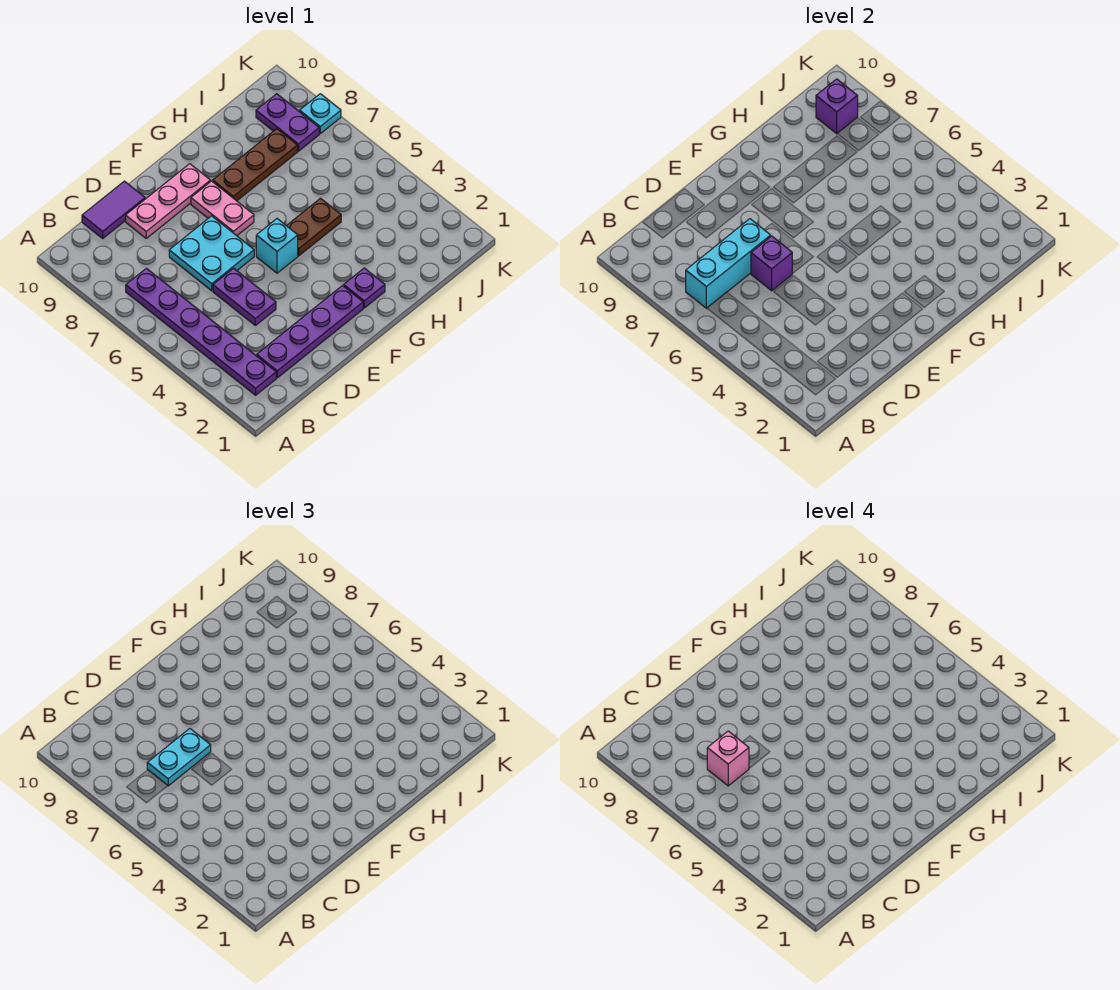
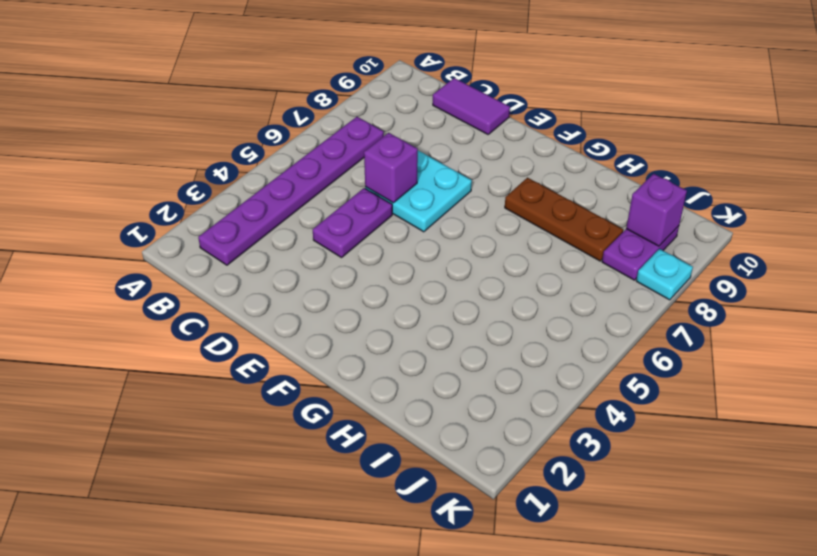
none -> purple 1x4 plate [257,286,363,378]
none -> pink 1x3 plate [126,164,211,238]
none -> cyan 1x1 brick [256,219,298,273]

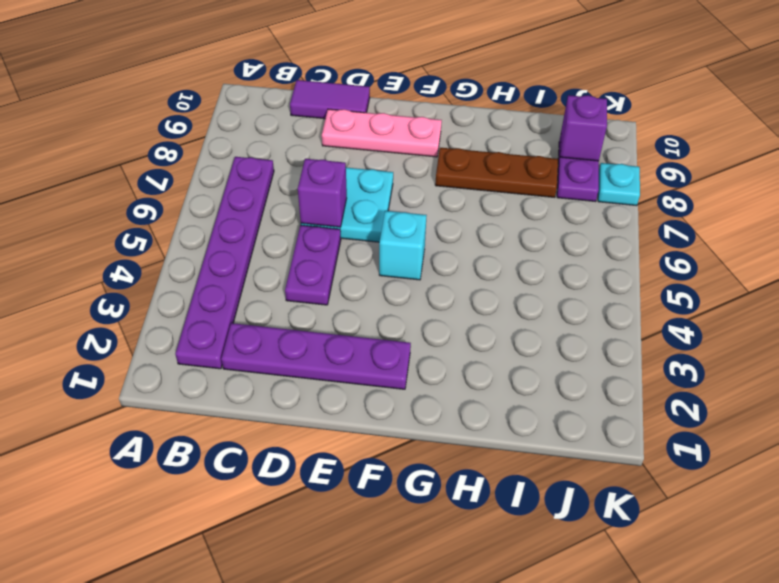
none -> pink 1x2 plate [191,181,254,236]
none -> purple 1x1 plate [344,268,385,308]
none -> brown 1x2 plate [287,198,341,256]

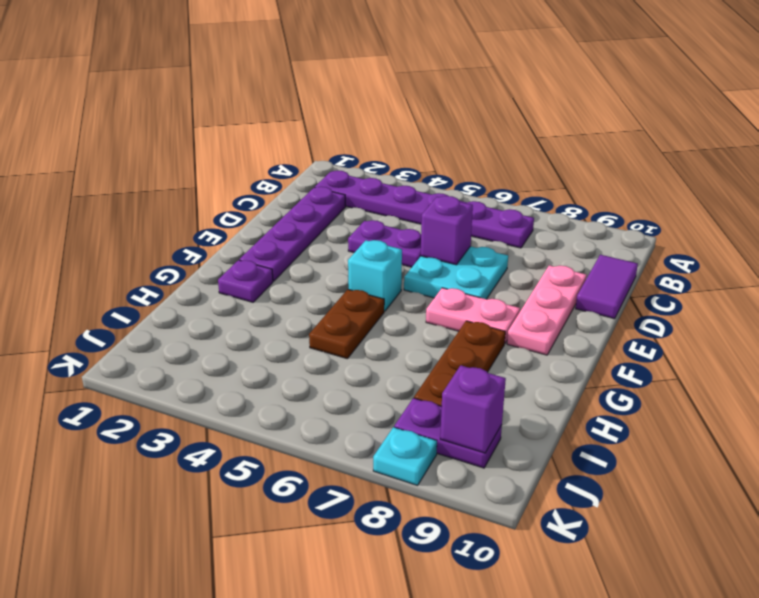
none -> cyan 1x3 brick [686,219,771,308]
none -> cyan 1x2 plate [147,729,211,786]
none -> pink 1x1 brick [707,731,749,786]

